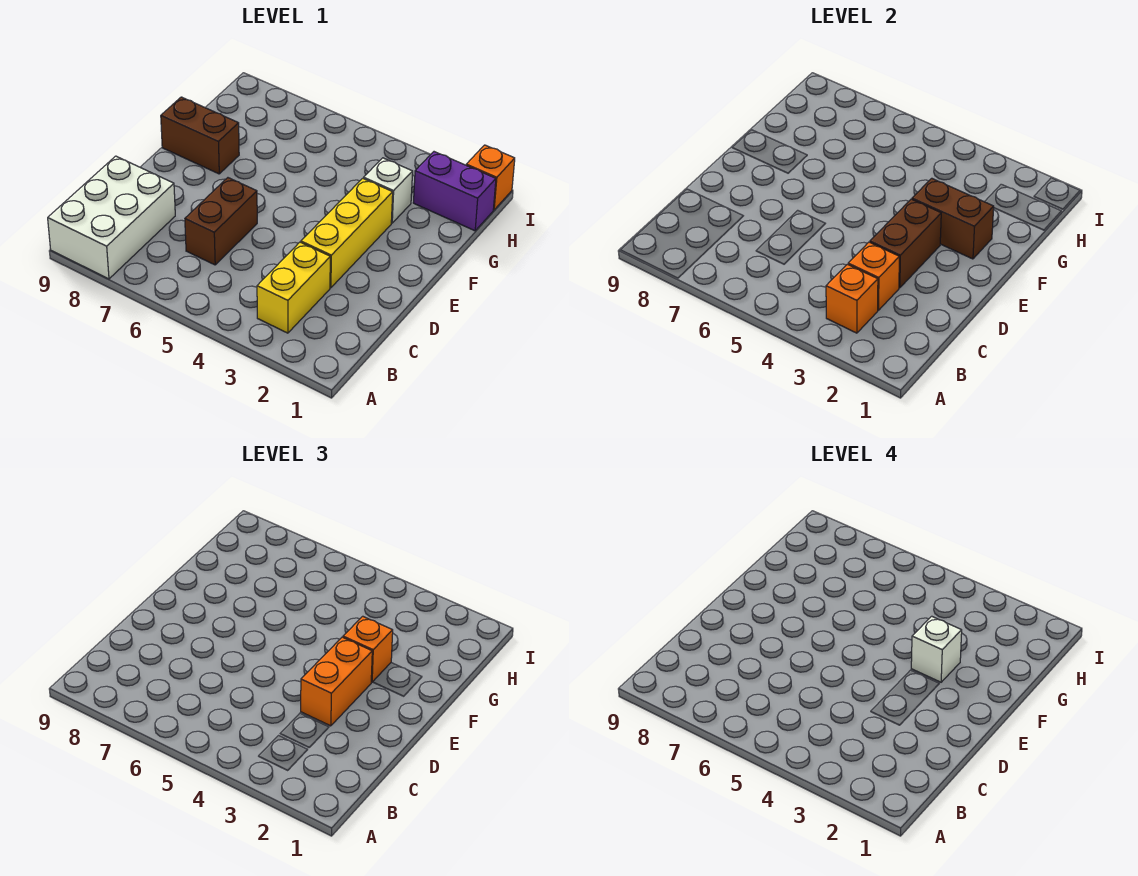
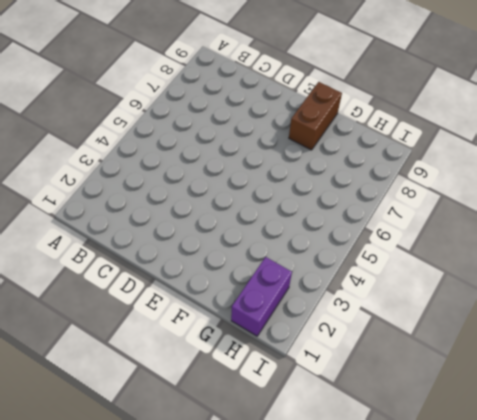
none -> white 2x3 brick [48,156,175,279]
none -> yellow 1x2 brick [257,242,330,333]
none -> brown 1x2 brick [185,178,257,265]

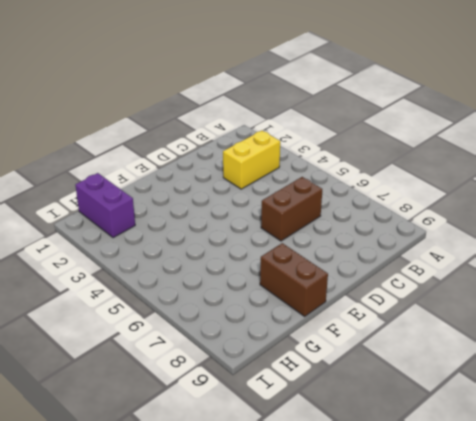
none -> white 2x3 brick [48,156,175,279]
none -> yellow 1x3 brick [301,178,393,288]
none -> white 1x1 brick [364,158,413,223]

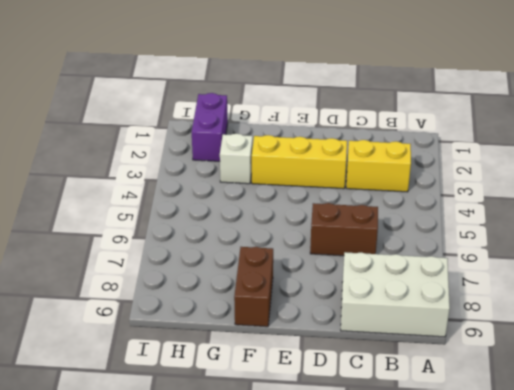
none -> orange 1x1 brick [466,145,515,210]
none -> orange 1x1 brick [826,264,878,333]
none -> orange 1x1 brick [848,242,899,310]

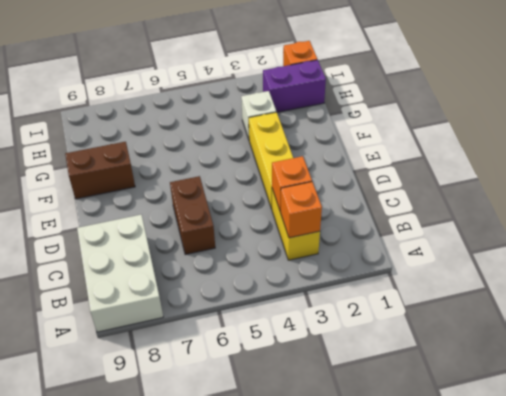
none -> brown 1x2 brick [870,199,941,288]
none -> brown 1x2 brick [912,178,994,259]
none -> orange 1x2 brick [301,637,372,726]

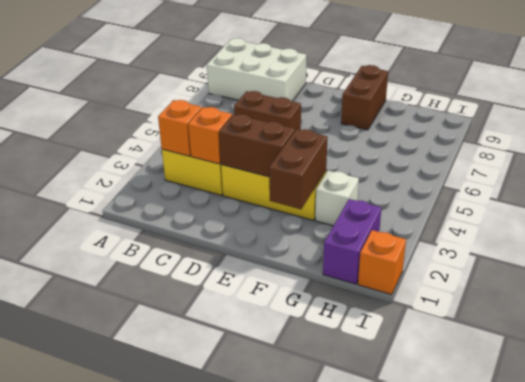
none -> orange 1x2 brick [301,637,372,726]
none -> orange 1x1 brick [343,616,393,682]
none -> white 1x1 brick [911,616,962,682]

